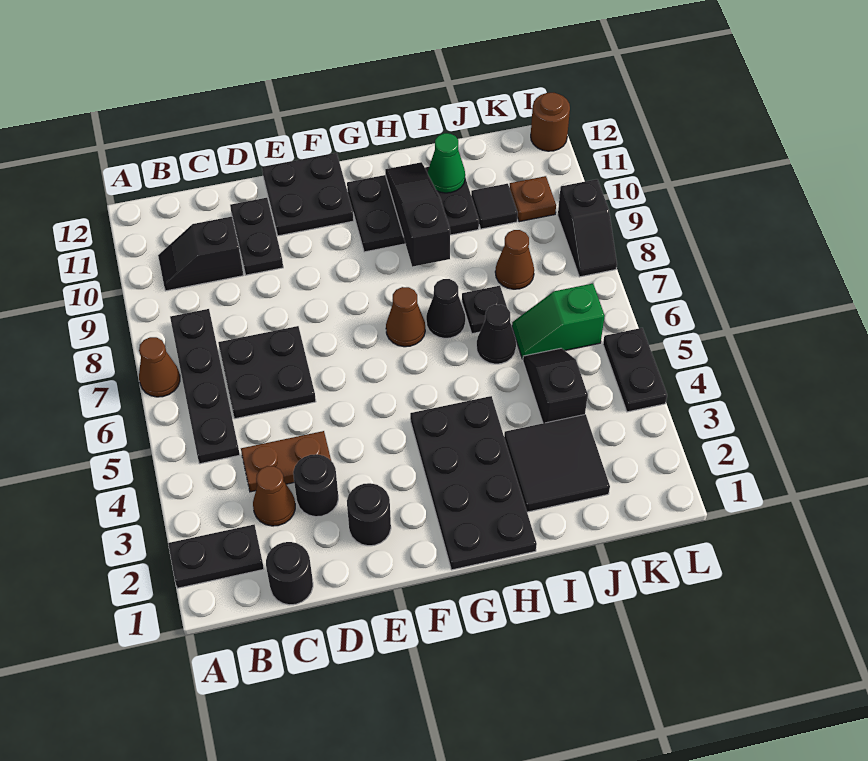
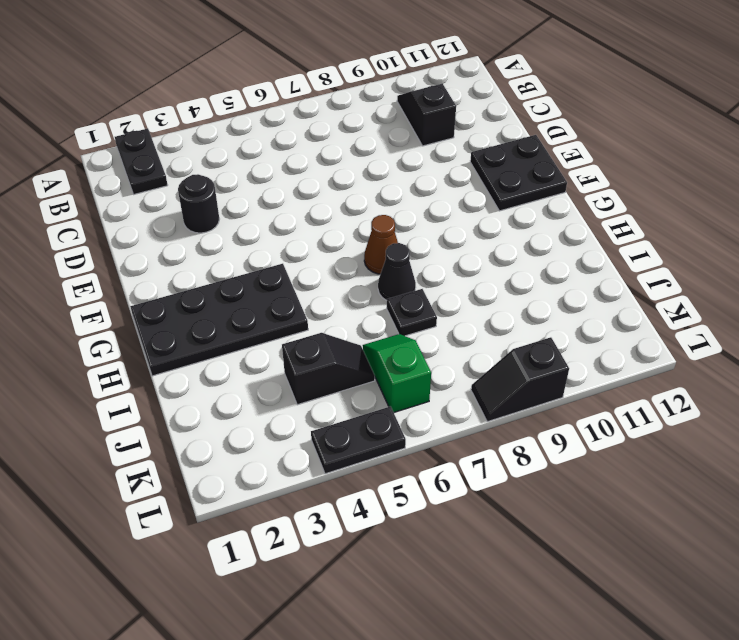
none -> brown 1x1 cone [139,337,180,397]
none -> black 1x4 plate [170,309,240,464]
none -> black 1x1 round brick [266,542,313,605]

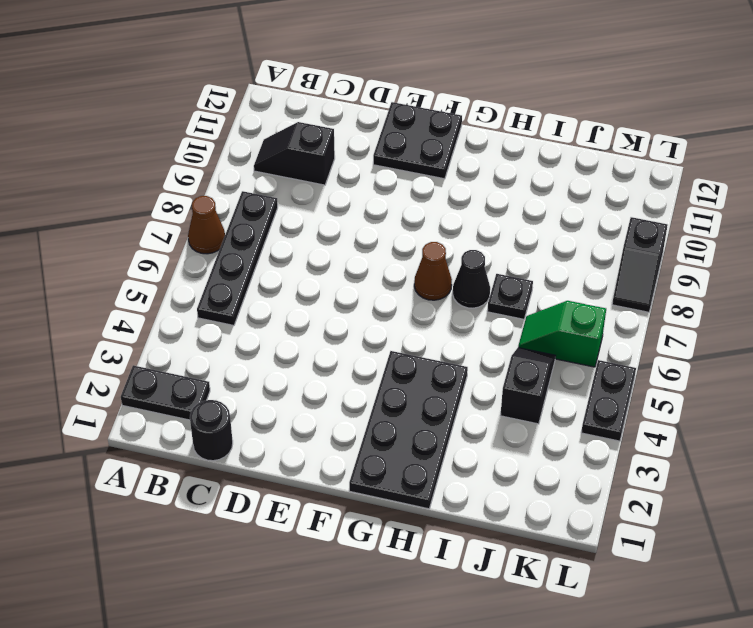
none -> brown 1x1 cone [253,466,295,526]
none -> brown 1x2 plate [241,431,331,492]
none -> black 2x2 plate [218,326,316,419]

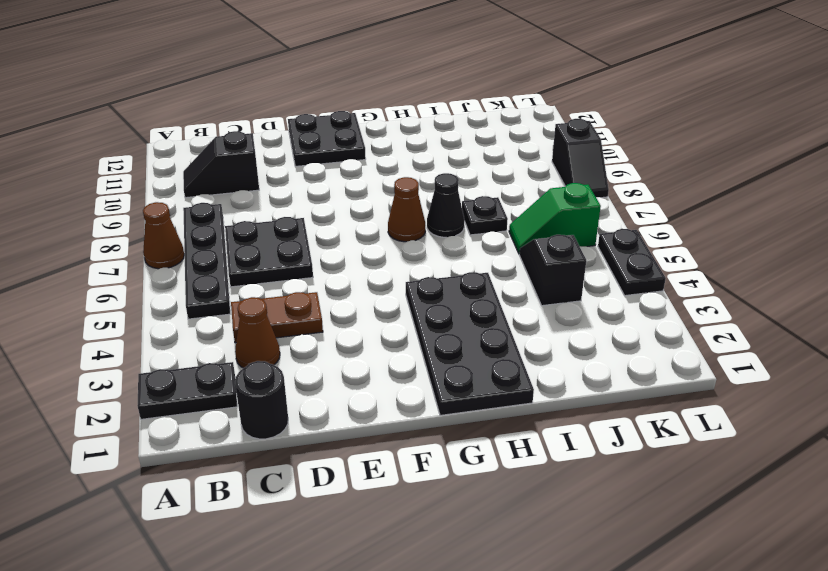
none -> black 1x1 round brick [293,454,338,517]
none -> black 1x2 plate [230,198,283,275]
none -> black 1x1 round brick [347,483,391,546]

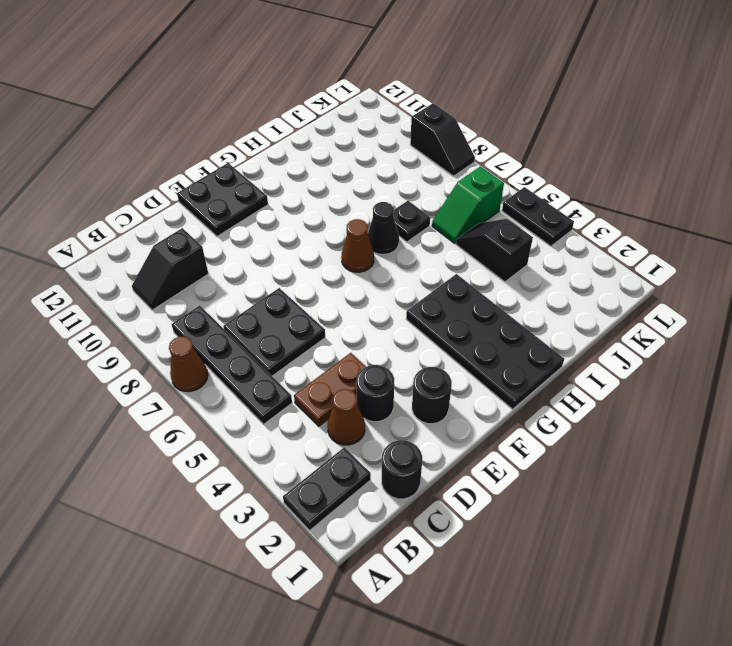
none -> black 1x2 plate [230,198,283,275]
none -> black 2x3 plate [347,167,479,252]
none -> black 2x2 tile [504,414,610,512]

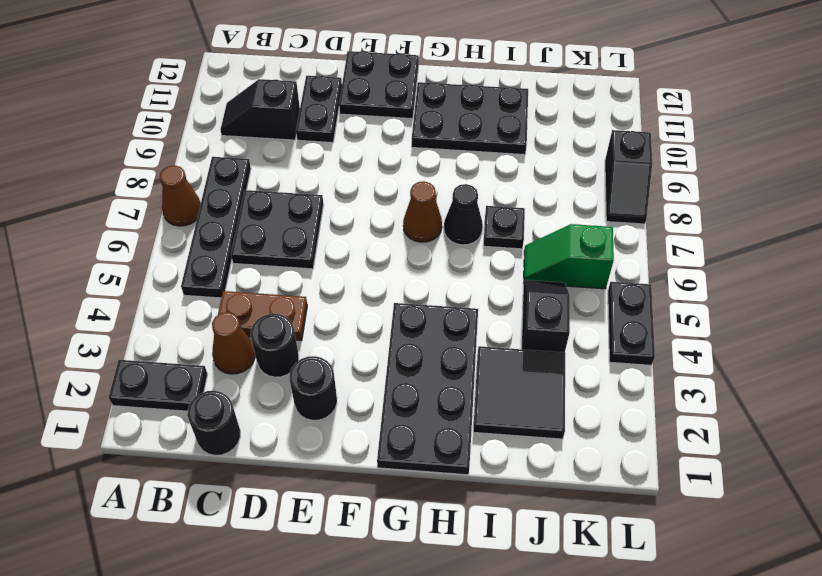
none -> black 1x1 cone [476,305,516,364]
none -> brown 1x1 cone [495,230,534,289]
none -> black 1x1 tile [471,184,518,229]

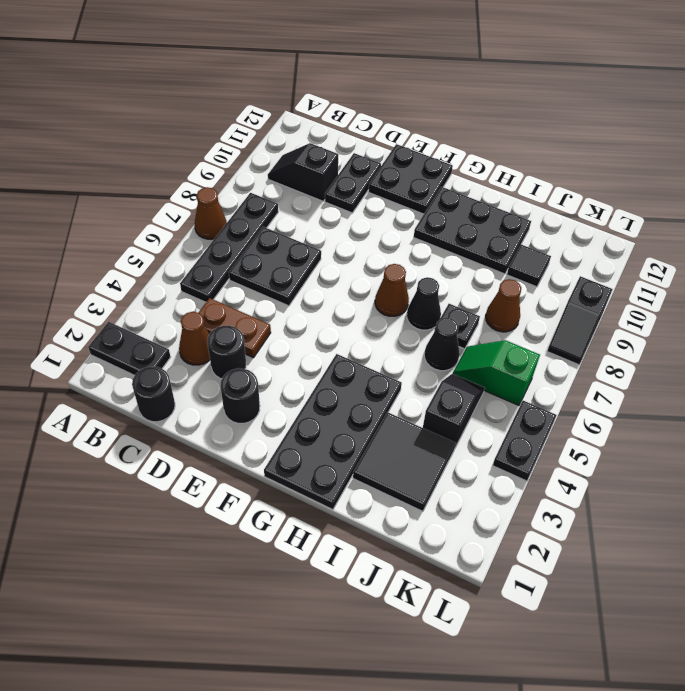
none -> brown 1x1 plate [509,176,556,222]
none -> brown 1x1 round brick [531,93,570,151]
none -> black 1x3 slope [385,162,450,267]

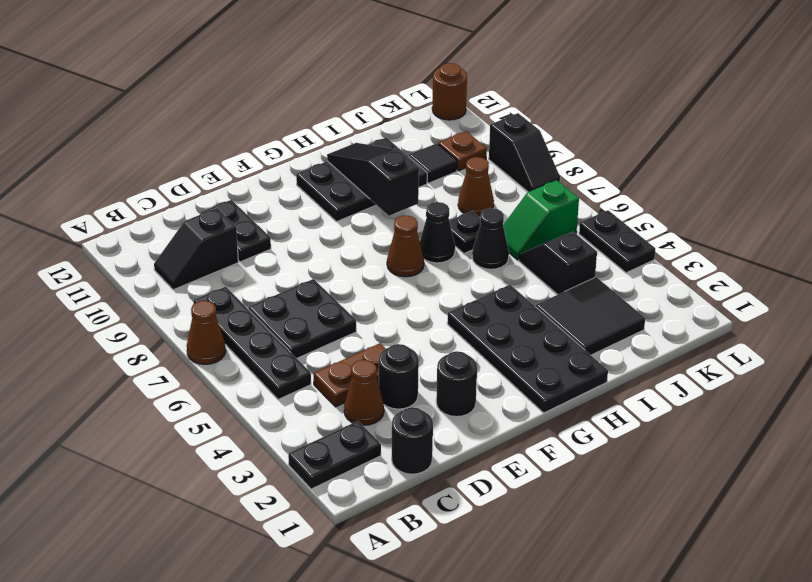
none -> black 2x2 plate [262,153,354,236]
none -> green 1x1 cone [428,133,465,193]

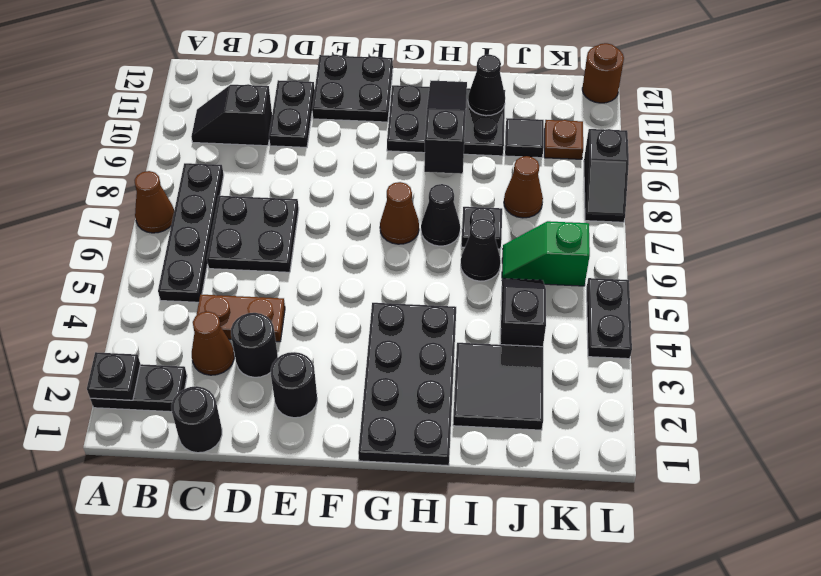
black 1x1 plate [87,352,140,400] -> none
black 1x1 cone [468,55,505,116] -> green 1x1 cone [428,133,465,193]

